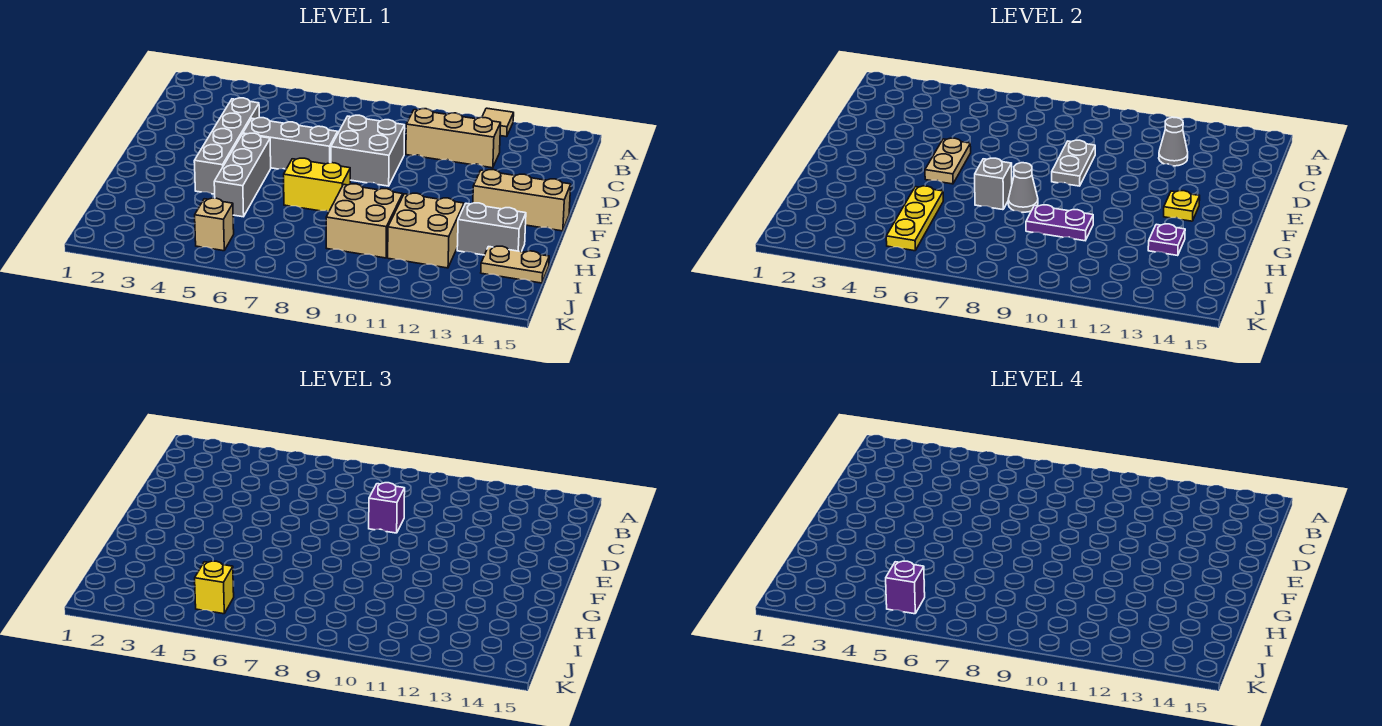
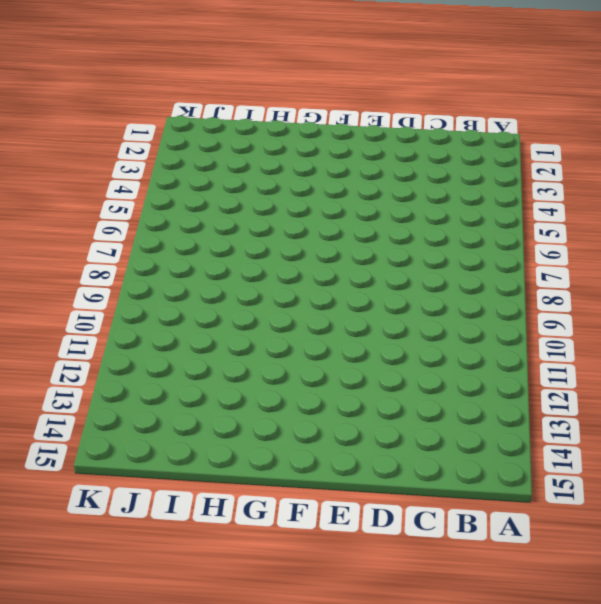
none -> tan 1x1 tile [482,108,514,137]
none -> tan 1x3 brick [406,109,501,168]
none -> grey 1x4 brick [194,98,259,194]

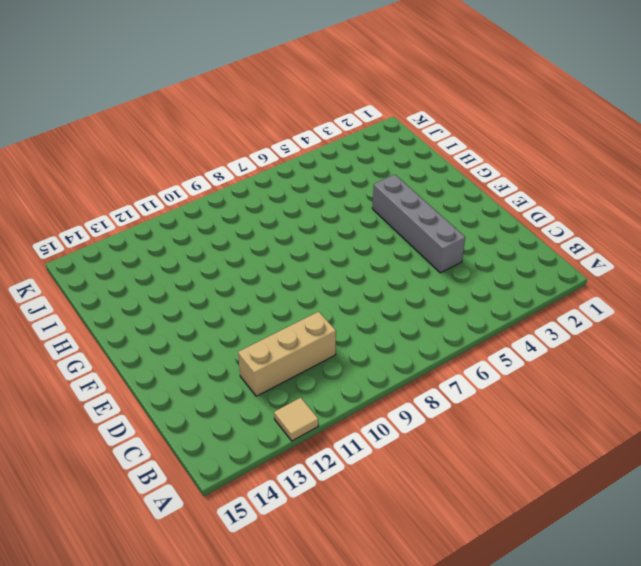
none -> grey 2x2 brick [331,115,405,186]
none -> grey 1x3 brick [243,118,338,169]
none -> grey 1x3 brick [214,133,271,217]

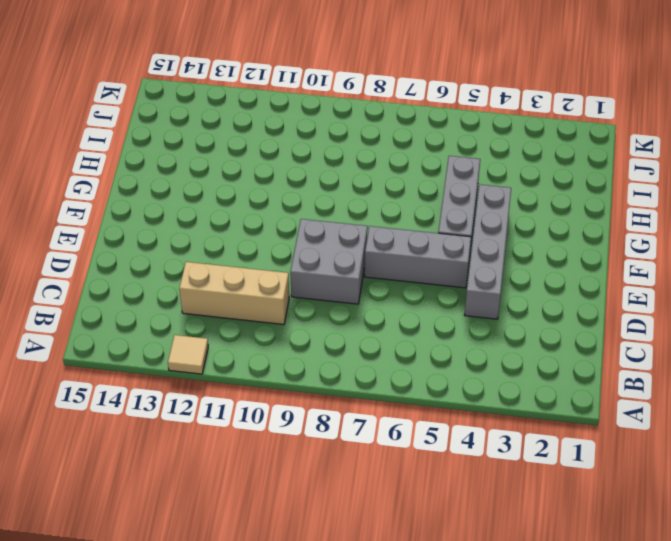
none -> tan 1x3 brick [473,170,571,231]
none -> yellow 1x2 brick [284,158,350,211]
none -> tan 2x2 brick [326,184,403,258]

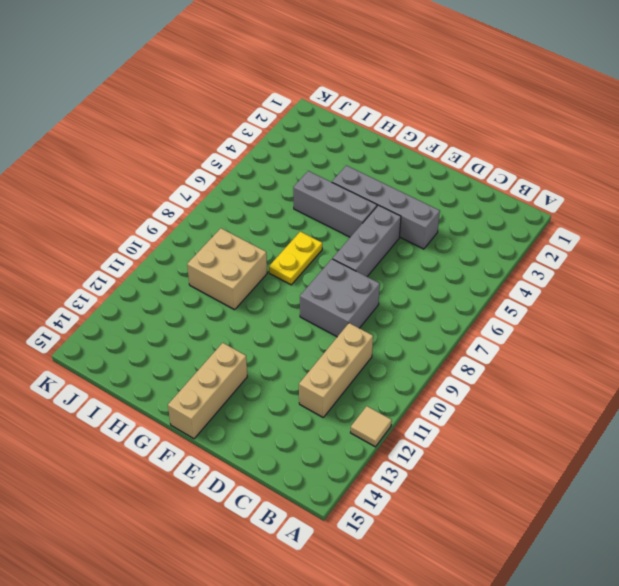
yellow 1x2 plate [269,232,322,285] -> yellow 1x2 brick [284,158,350,211]
none -> tan 2x2 brick [388,193,464,268]
none -> grey 1x2 brick [457,203,526,255]
none -> tan 1x2 plate [481,246,549,283]

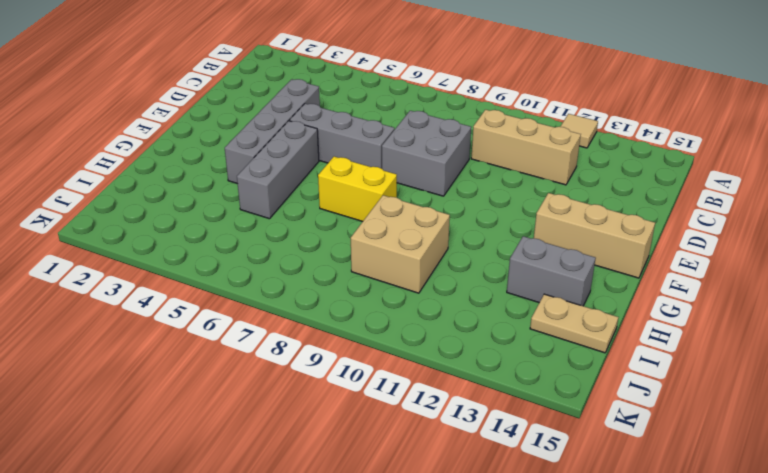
none -> tan 2x2 brick [388,193,464,268]
none -> tan 1x1 brick [195,198,234,251]
none -> grey 1x1 cone [1159,117,1188,166]

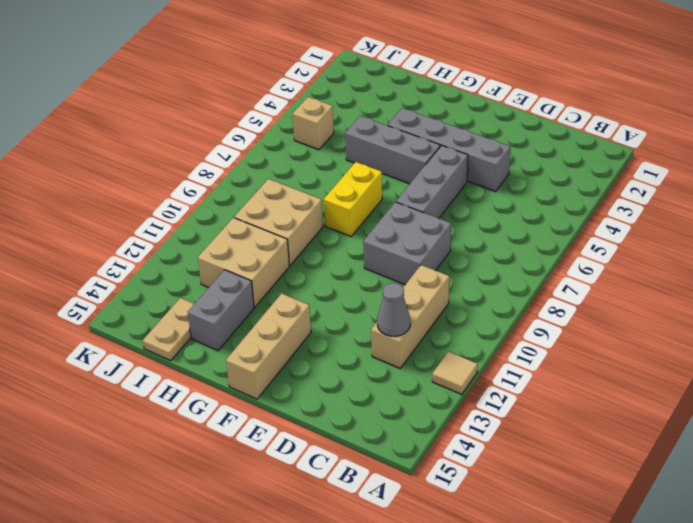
none -> grey 1x2 plate [1052,140,1095,186]
none -> tan 1x2 plate [925,138,971,184]
none -> yellow 1x1 plate [1164,191,1200,221]

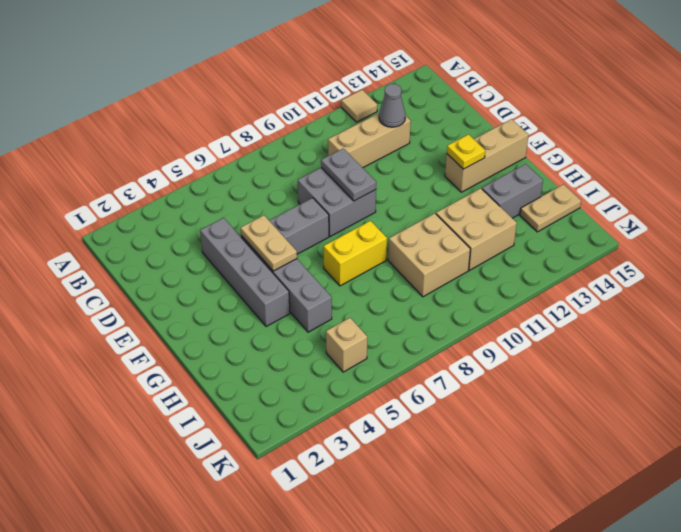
none -> grey 1x1 brick [975,158,1012,210]
none -> grey 1x1 cone [1008,163,1038,212]
none -> yellow 1x3 plate [886,186,943,251]

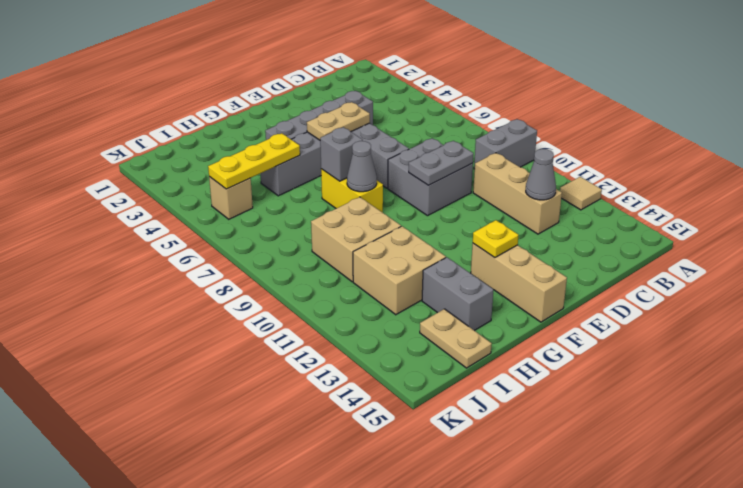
grey 1x2 brick [474,119,537,169] -> none
none -> purple 1x2 plate [1026,205,1093,241]
none -> purple 1x1 plate [1148,224,1185,256]
none -> purple 1x1 brick [369,483,405,533]

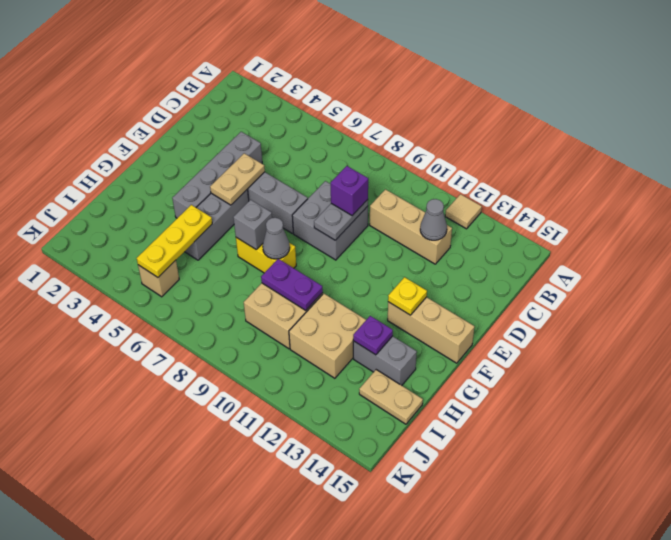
none -> yellow 1x1 brick [195,561,234,614]
none -> purple 1x1 brick [886,561,925,614]

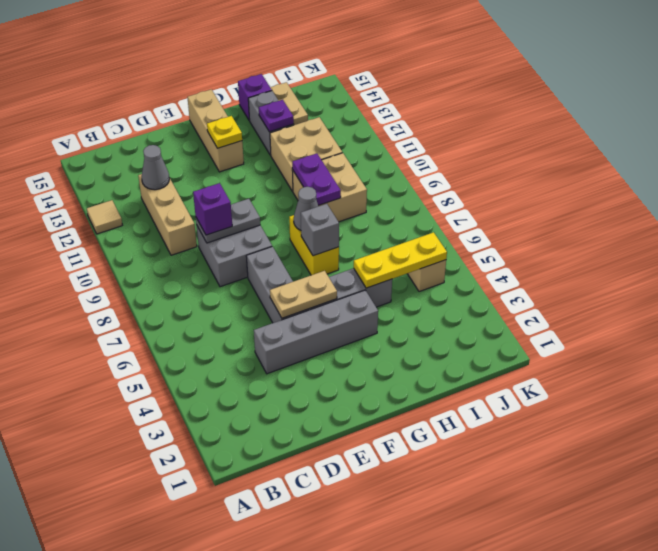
purple 1x1 brick [238,74,272,121] -> purple 1x1 brick moved to [886,561,925,614]
none -> yellow 1x1 brick [195,561,234,614]

